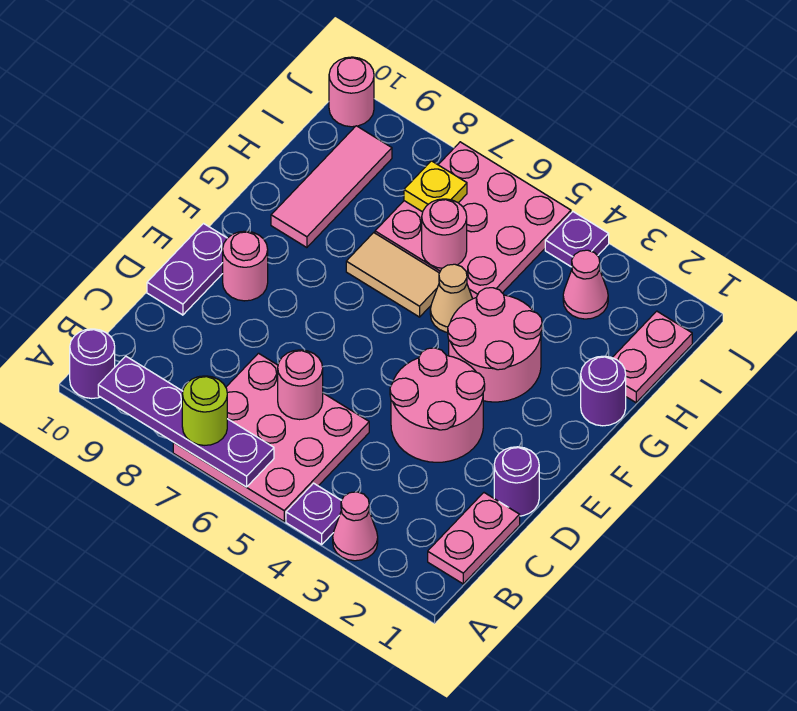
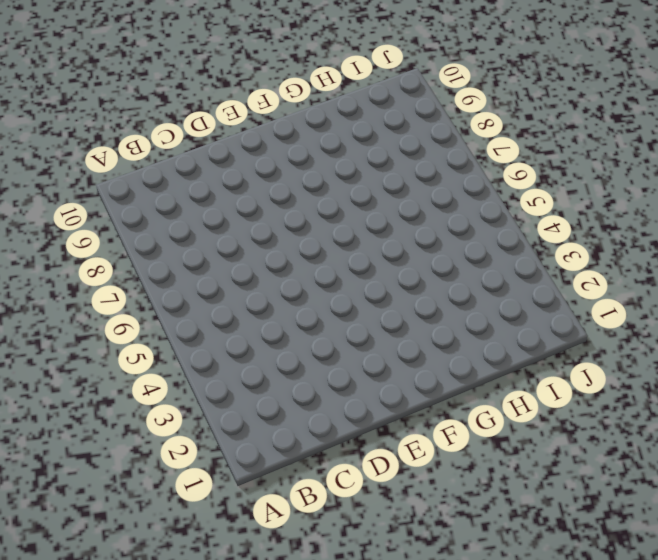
none -> pink 1x1 cone [333,492,378,561]
none -> purple 1x1 plate [286,483,342,544]
none -> pink 3x3 plate [173,353,369,521]

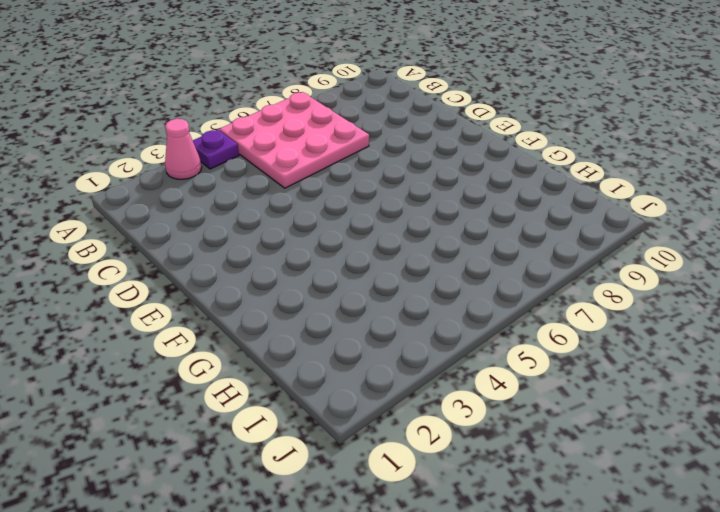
none -> purple 1x1 round brick [70,329,115,399]
none -> pink 1x2 plate [428,493,520,584]
none -> purple 1x1 round brick [494,447,539,516]

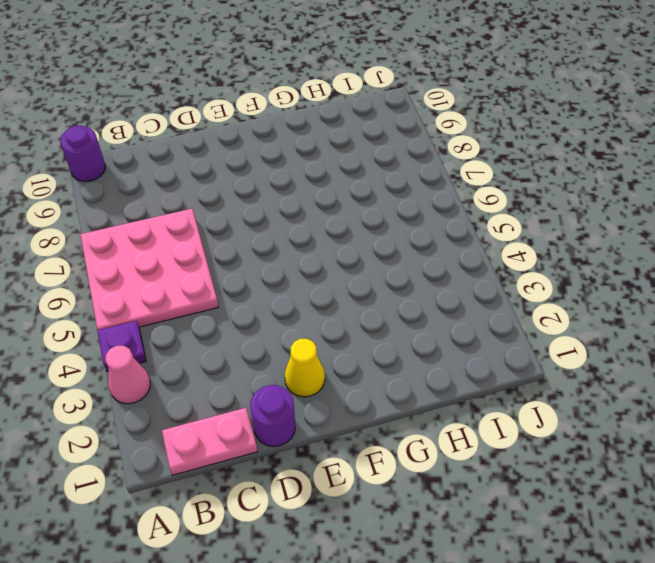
yellow 1x1 cone [285,338,325,397] -> none
none -> pink 2x2 round brick [390,348,485,462]
none -> purple 1x2 plate [147,224,227,315]
none -> pink 1x1 round brick [223,231,268,301]

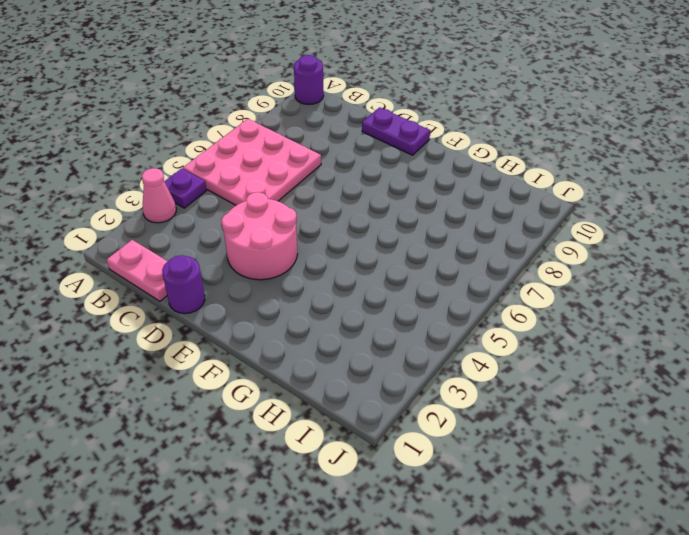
none -> pink 1x1 round brick [223,231,268,301]
none -> pink 2x2 round brick [448,288,542,402]
none -> purple 1x1 round brick [581,356,626,426]

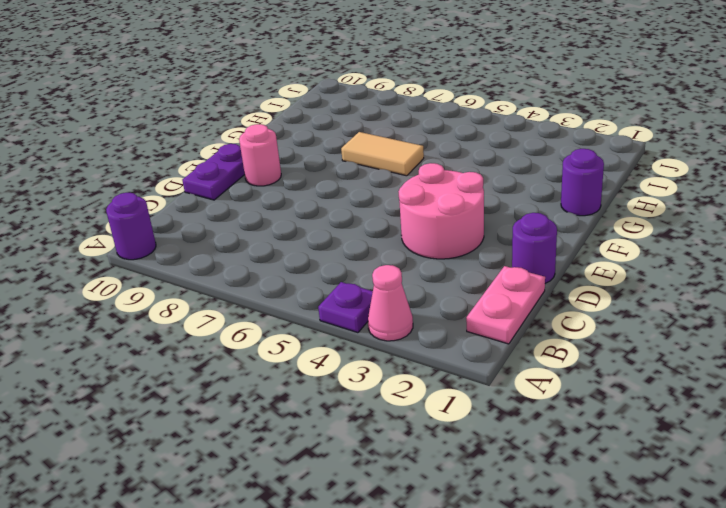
none -> pink 3x3 plate [173,353,369,521]
none -> pink 2x2 round brick [448,288,542,402]
none -> tan 1x1 cone [430,264,472,332]

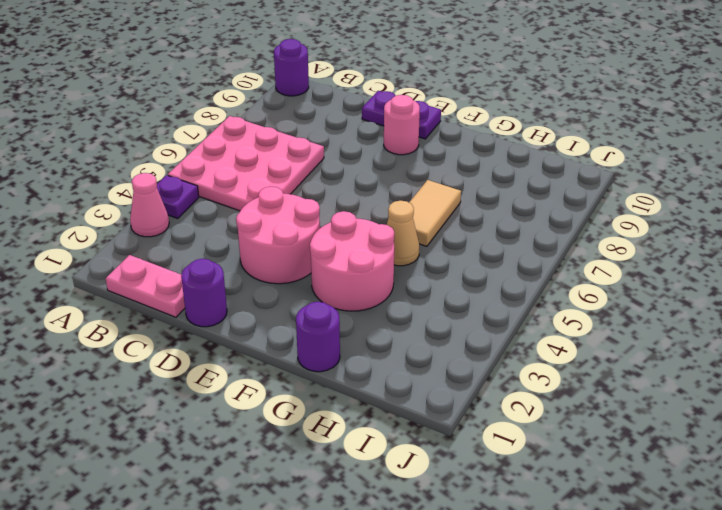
none -> pink 1x3 tile [271,126,392,248]
none -> pink 1x2 plate [612,311,692,403]
none -> pink 3x3 plate [375,142,571,299]

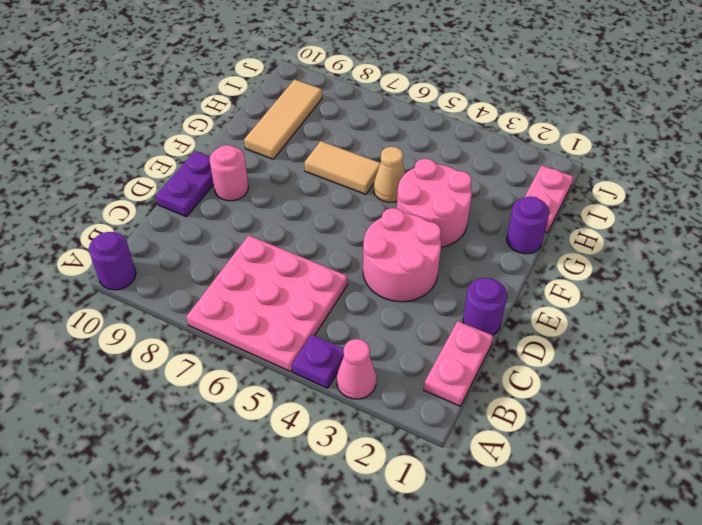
tan 1x3 tile [244,80,322,159] -> pink 1x3 tile [271,126,392,248]
none -> pink 3x3 plate [375,142,571,299]
none -> pink 1x1 cone [563,250,608,319]
none -> purple 1x1 plate [545,212,609,267]

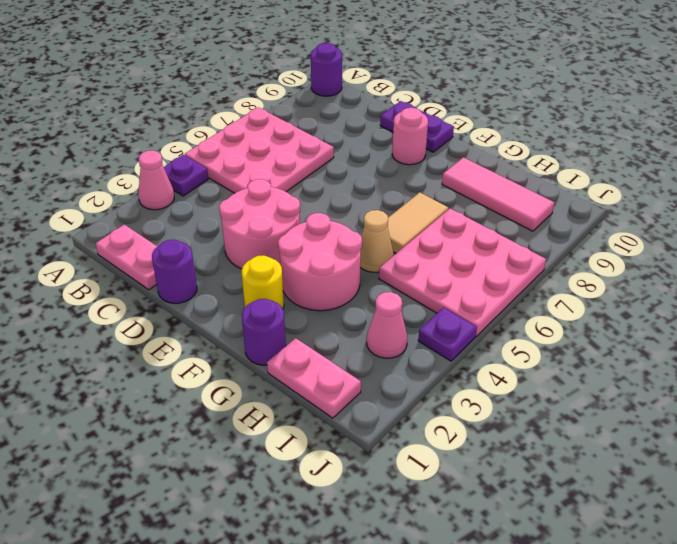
yellow 1x1 round brick [242,255,284,309] -> none
none -> pink 1x1 round brick [329,57,374,127]
none -> purple 1x4 plate [98,356,274,487]
none -> pink 1x1 round brick [278,350,323,420]

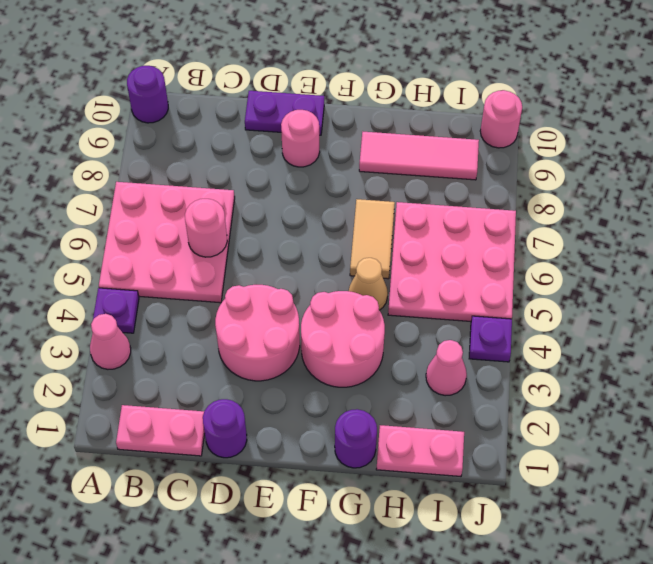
none -> purple 1x4 plate [98,356,274,487]
none -> pink 1x1 round brick [422,199,467,268]
none -> yellow 1x1 plate [404,161,467,212]

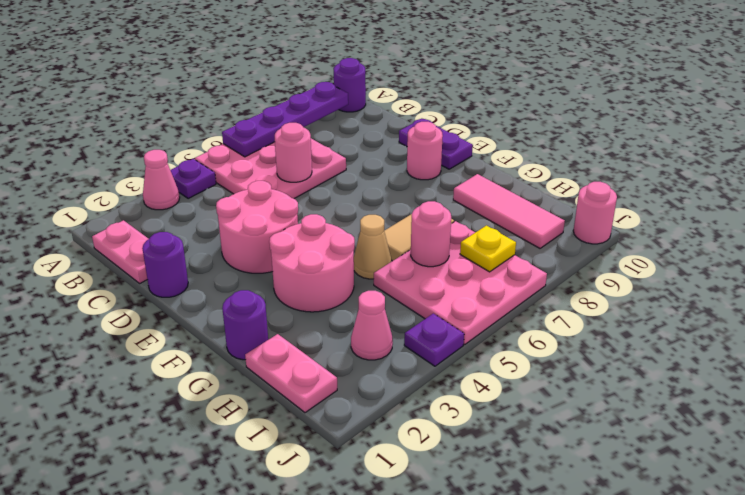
none -> lime 1x1 round brick [182,376,227,445]

